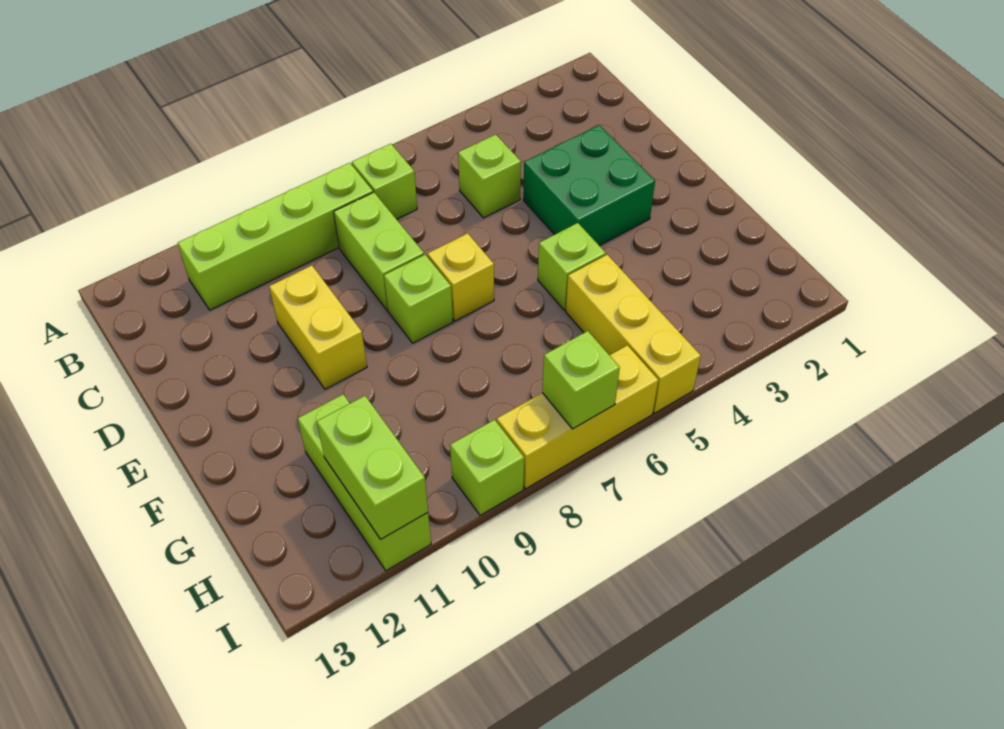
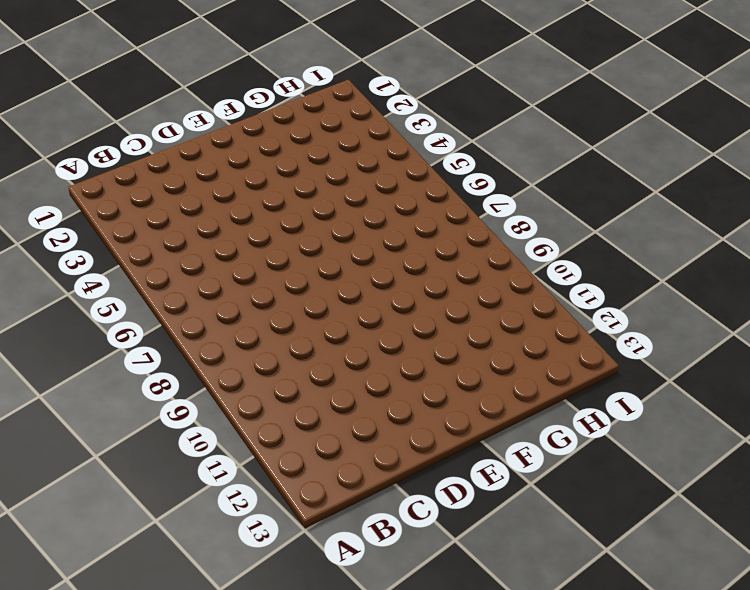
none -> lime 1x1 brick [352,144,417,219]
none -> lime 1x4 brick [178,163,373,310]
none -> lime 1x1 brick [458,134,521,218]

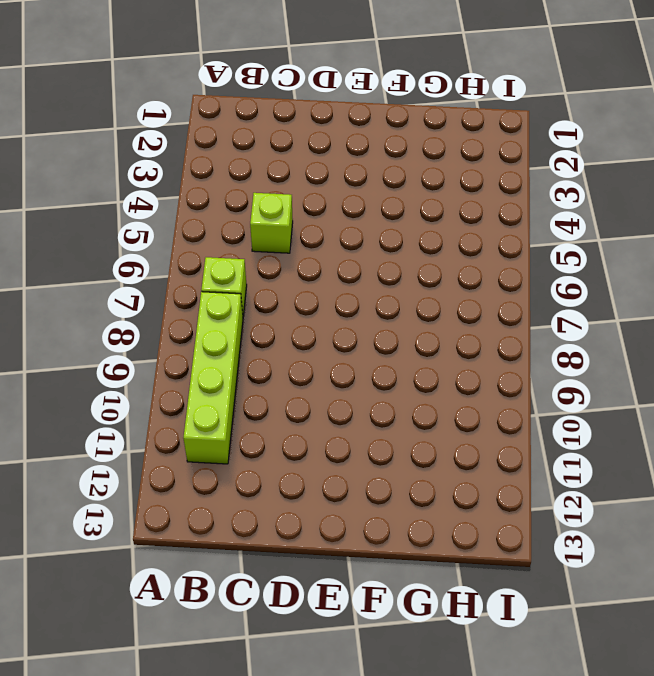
none -> lime 1x2 brick [334,192,424,310]
none -> green 2x2 brick [523,125,655,246]
none -> yellow 1x2 brick [269,265,367,389]

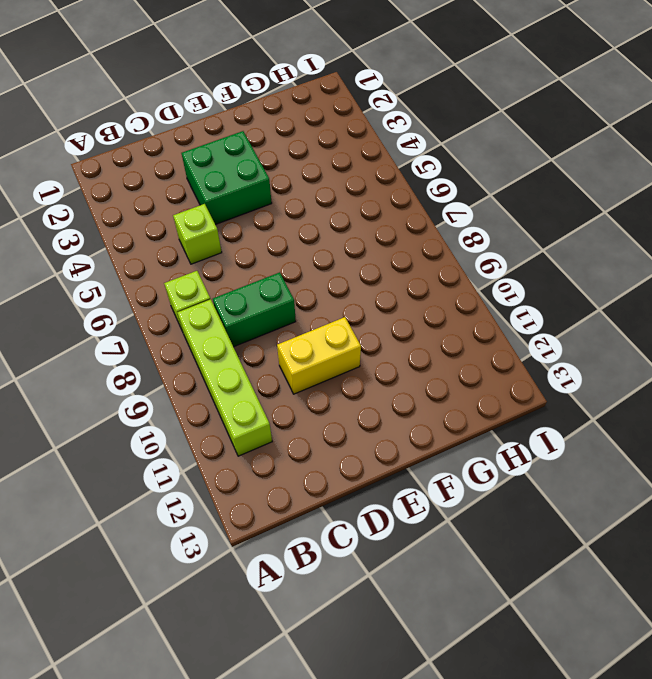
green 1x2 brick [213,272,296,347] -> lime 1x2 brick [334,192,424,310]
none -> yellow 1x1 brick [427,233,494,321]
none -> lime 1x1 brick [384,255,453,343]
none -> lime 1x1 brick [538,223,606,310]

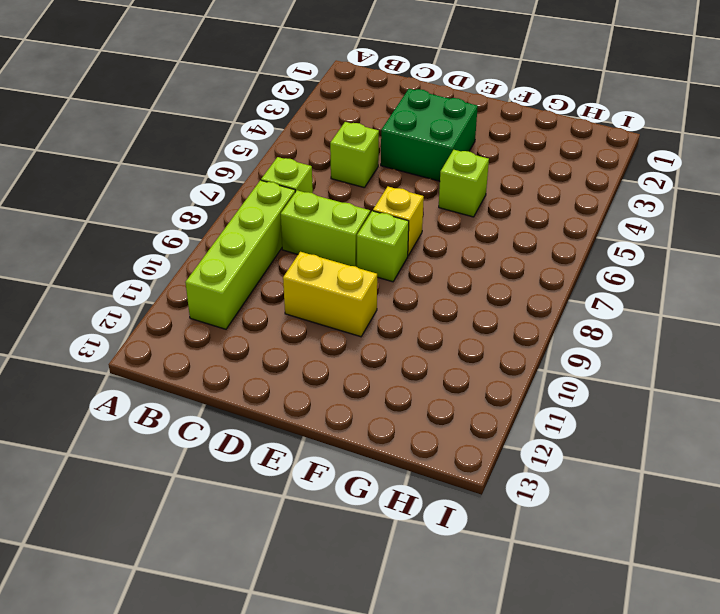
none -> yellow 1x3 brick [566,255,701,413]
none -> lime 1x3 brick [298,394,431,571]
none -> yellow 1x3 brick [497,345,658,489]

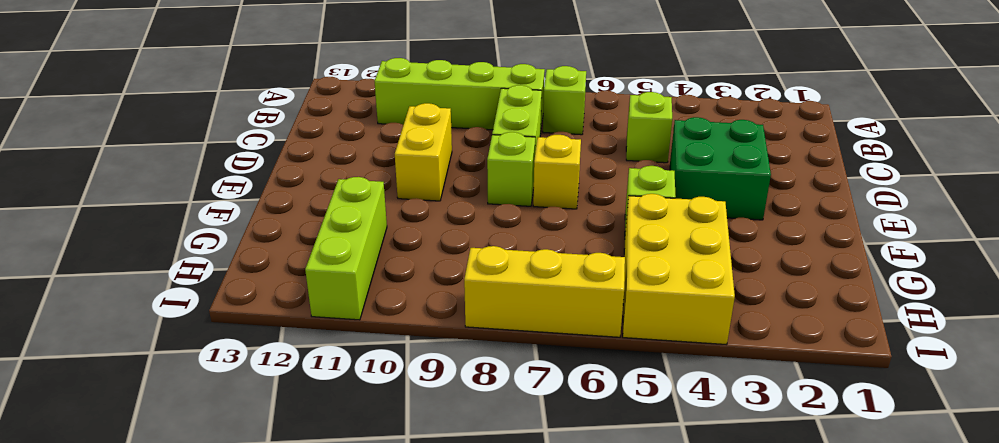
yellow 2x3 brick [623,194,735,345] -> yellow 1x3 brick [566,255,701,413]
none -> lime 1x1 brick [450,420,524,515]
none -> lime 1x2 brick [317,396,428,539]
none -> lime 1x1 brick [542,331,620,429]

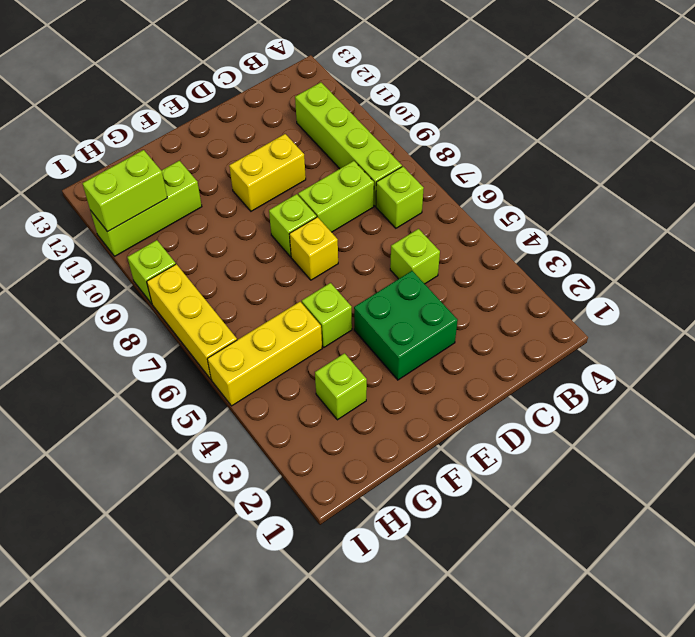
lime 1x1 brick [315,353,367,420] -> lime 1x1 brick moved to [542,331,620,429]

